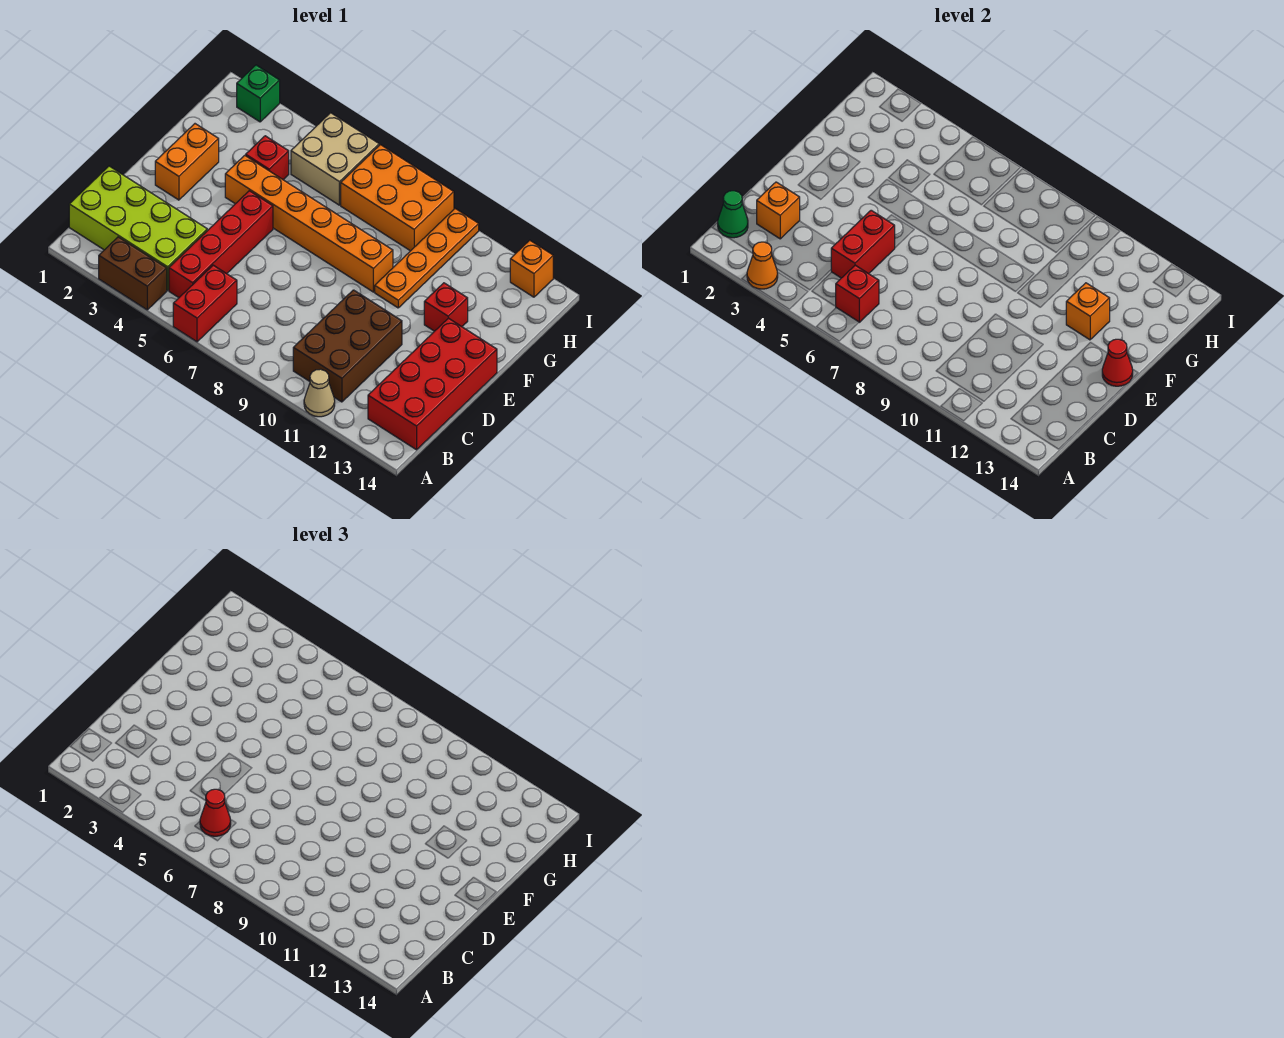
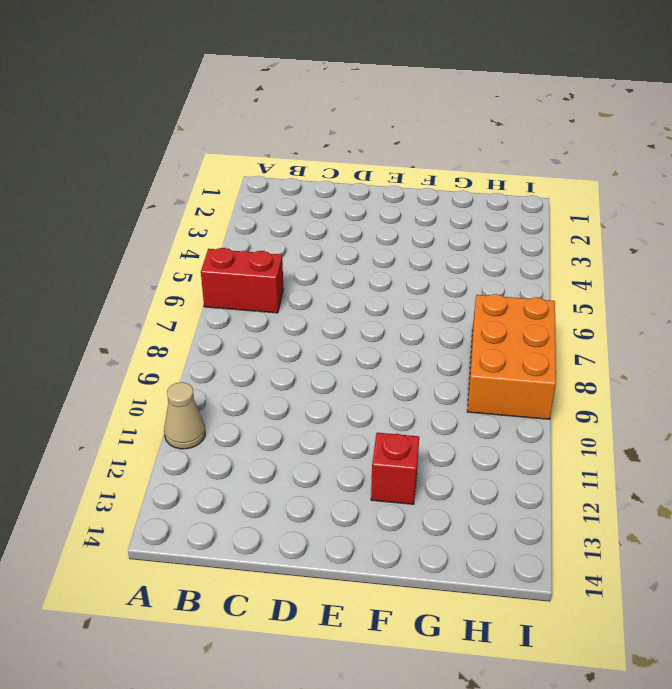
none -> brown 1x2 brick [99,237,167,310]
none -> lime 2x4 brick [69,166,207,290]
none -> red 1x4 brick [169,191,273,298]

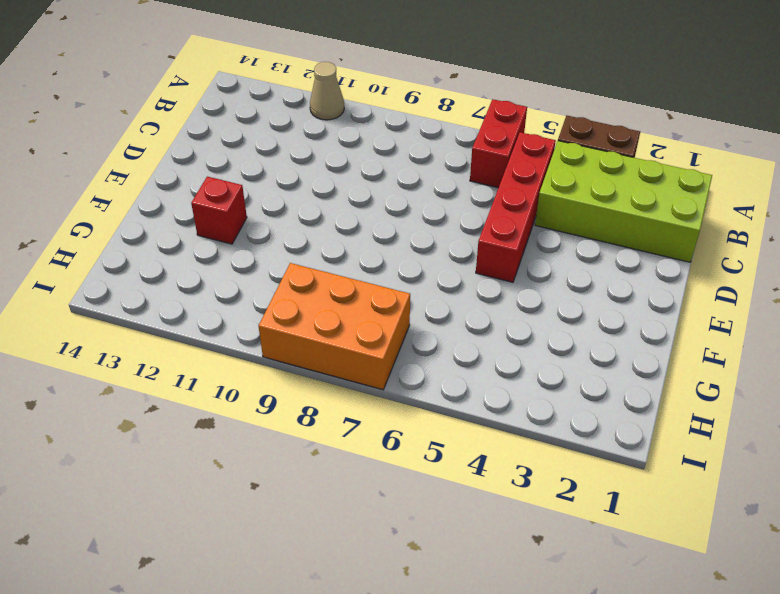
none -> brown 2x3 brick [293,290,402,402]
none -> red 2x4 brick [368,318,497,450]
none -> orange 1x2 brick [155,124,219,200]

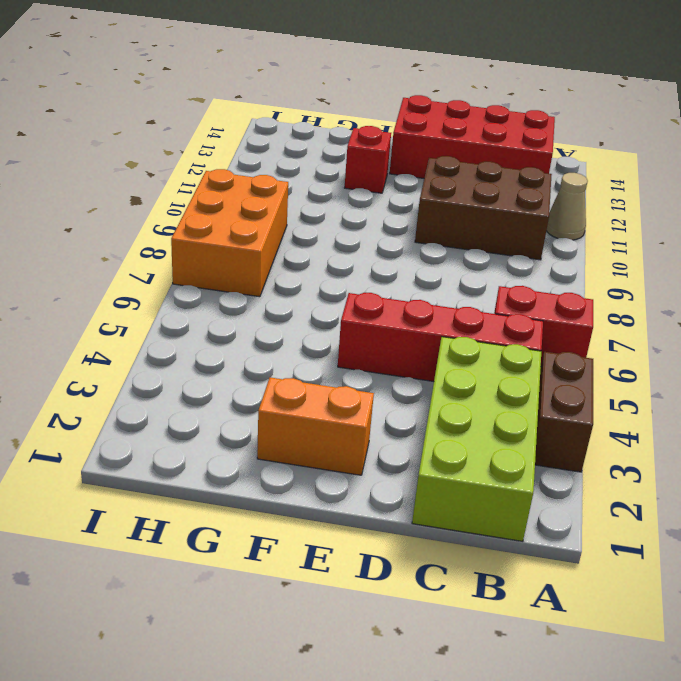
none -> orange 1x6 brick [225,155,393,292]
none -> orange 1x4 plate [375,209,479,308]
none -> red 1x1 brick [246,136,289,180]

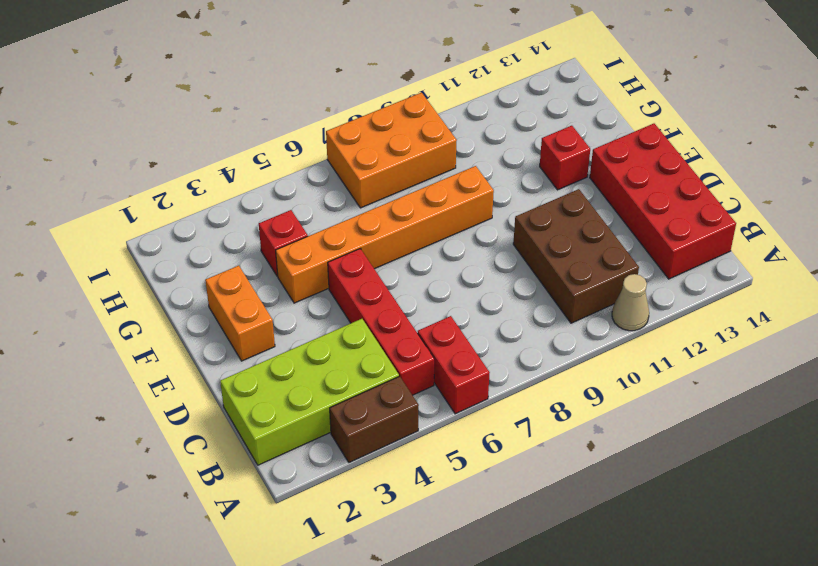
none -> orange 1x4 plate [375,209,479,308]
none -> tan 2x2 brick [291,113,379,205]
none -> green 1x1 brick [237,65,280,122]

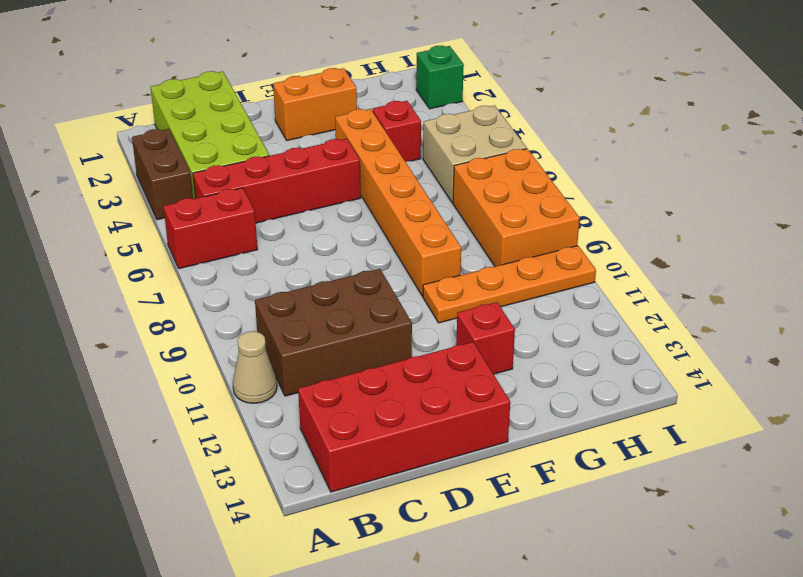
none -> orange 1x1 brick [510,240,553,297]
none -> orange 1x1 cone [747,242,778,289]
none -> green 1x1 cone [718,191,748,238]

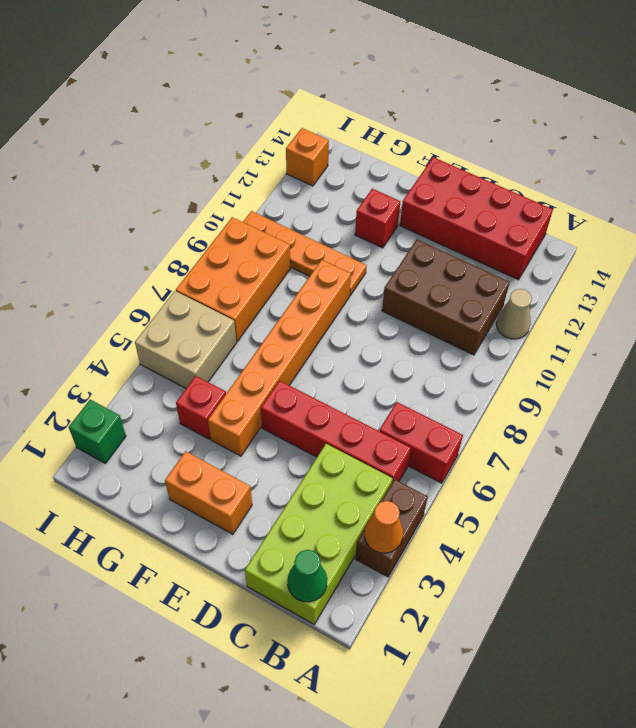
none -> red 1x1 brick [836,265,879,322]
none -> orange 1x1 brick [757,182,800,239]
none -> red 1x2 brick [831,210,895,278]

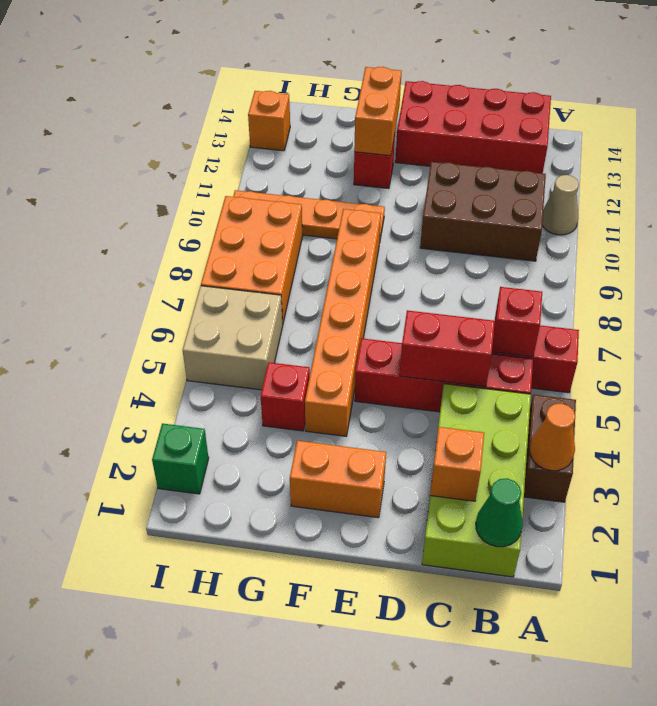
orange 1x2 brick [354,67,402,156] -> orange 1x1 brick [1066,283,1110,340]
none -> red 1x1 cone [1102,339,1133,386]
none -> red 1x1 cone [200,789,231,836]

